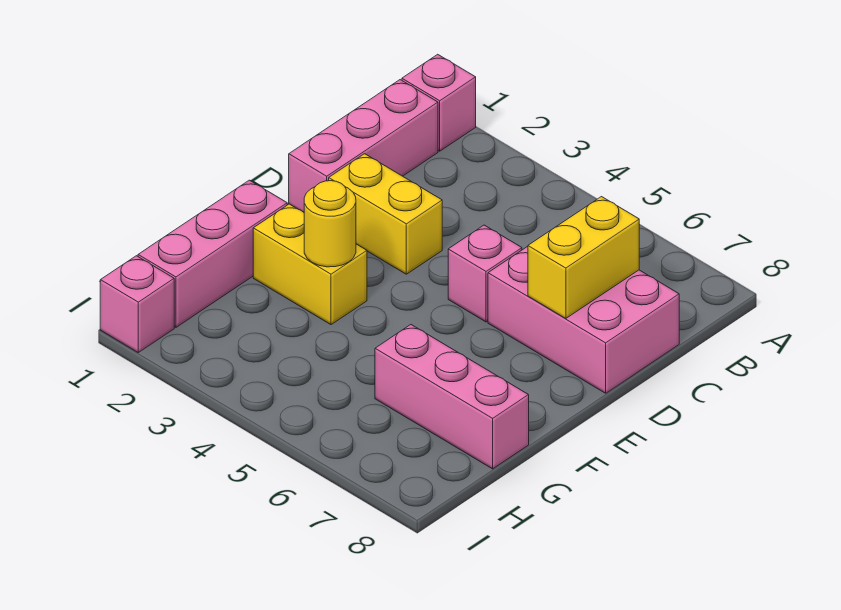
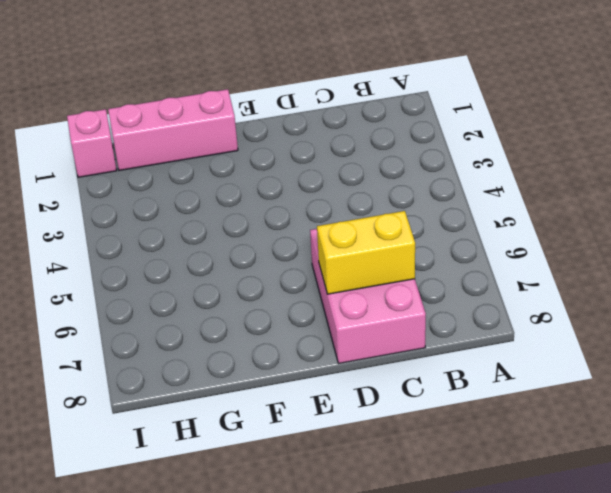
none -> pink 1x1 brick [402,54,476,151]
none -> pink 1x3 brick [289,80,438,212]

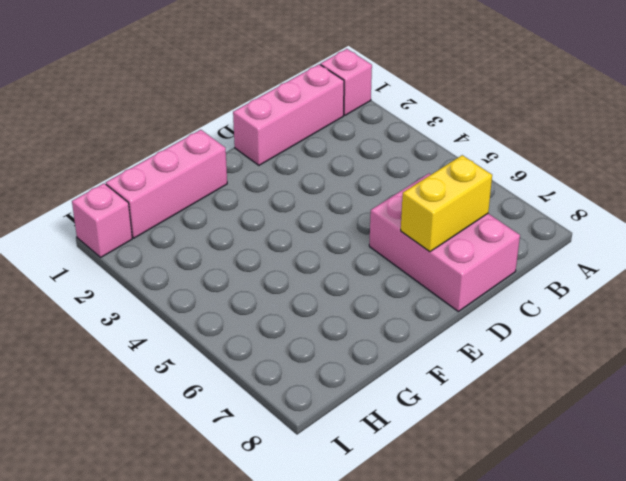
none -> yellow 1x2 brick [329,154,442,274]
none -> pink 1x1 brick [448,225,522,322]

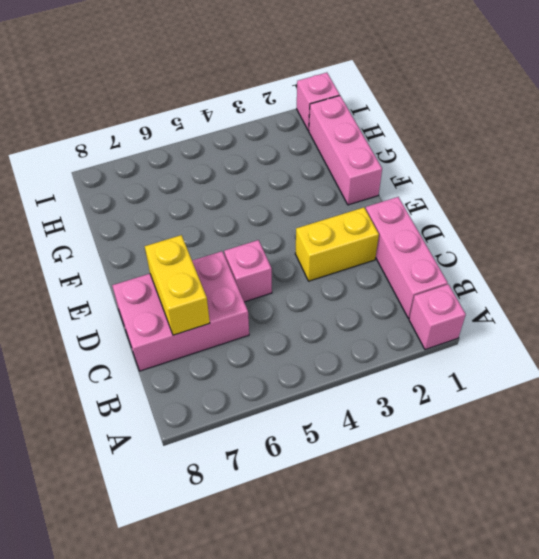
none -> yellow 1x2 brick [253,204,367,325]
none -> pink 1x3 brick [375,325,529,469]

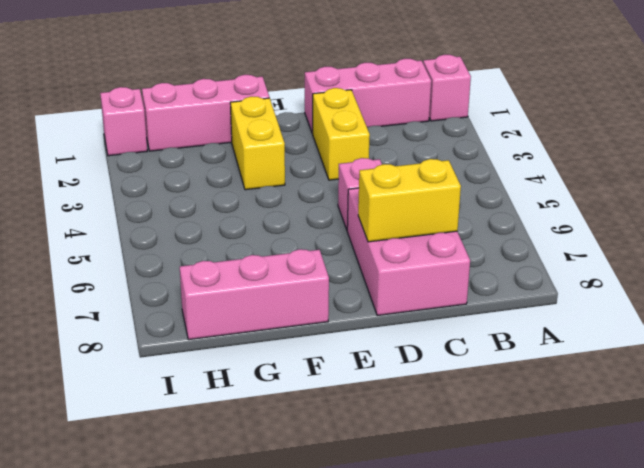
pink 1x3 brick [180,249,329,340] -> pink 1x3 brick turned to [375,325,529,469]
none -> yellow 1x1 round brick [304,181,356,267]

